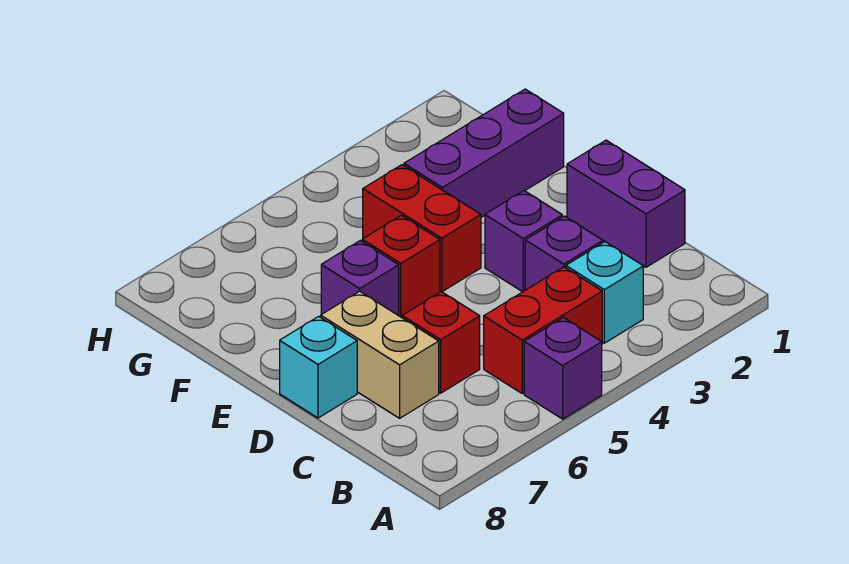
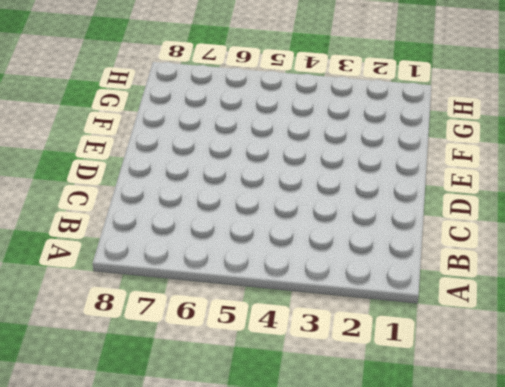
none -> purple 1x1 brick [524,318,602,419]
none -> cyan 1x1 brick [566,242,643,343]
none -> red 1x2 brick [484,267,602,393]

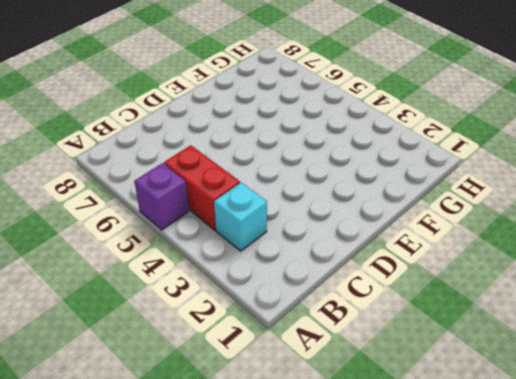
none -> purple 1x2 brick [567,140,685,267]
none -> purple 1x1 brick [525,216,603,290]
none -> red 1x1 brick [402,292,480,393]

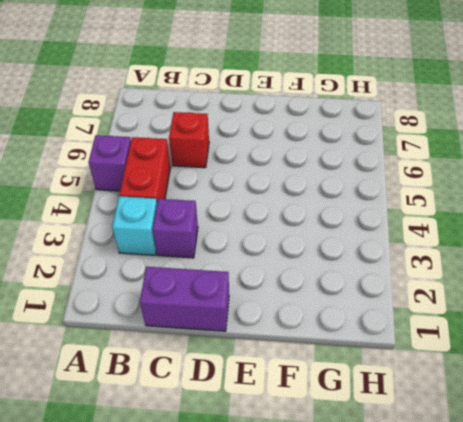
none -> tan 1x2 brick [321,291,439,418]
none -> purple 1x1 brick [485,191,562,292]
none -> cyan 1x1 brick [280,316,357,418]

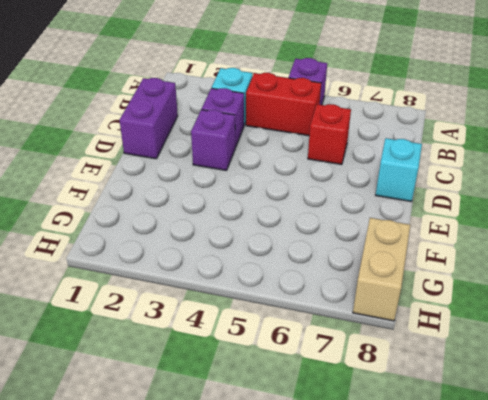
tan 1x2 brick [353,218,410,321] -> tan 1x2 brick moved to [321,291,439,418]
none -> red 1x2 brick [363,165,481,292]
none -> red 1x1 brick [362,215,440,317]
none -> purple 1x1 brick [321,241,399,316]

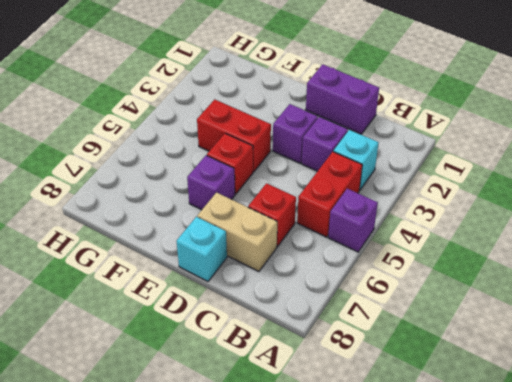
none -> purple 1x3 brick [404,89,564,217]

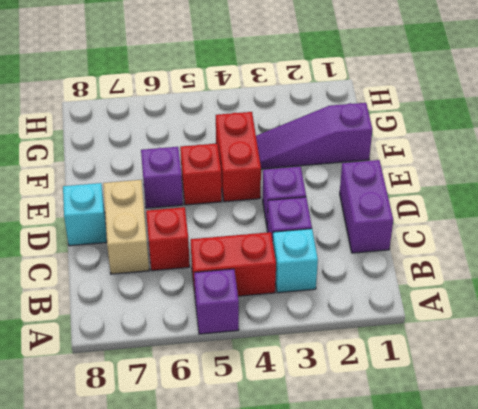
purple 1x3 slope [256,103,372,169] -> purple 1x3 brick [404,89,564,217]

